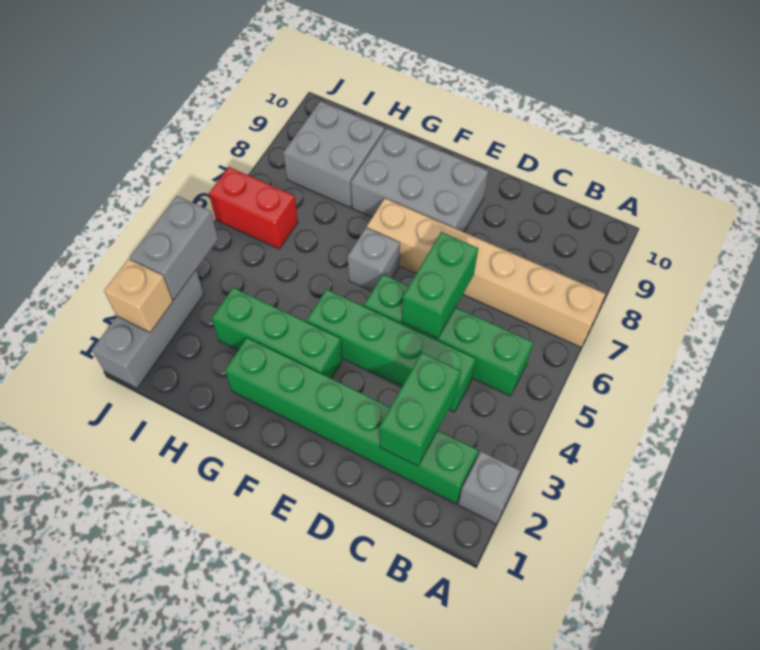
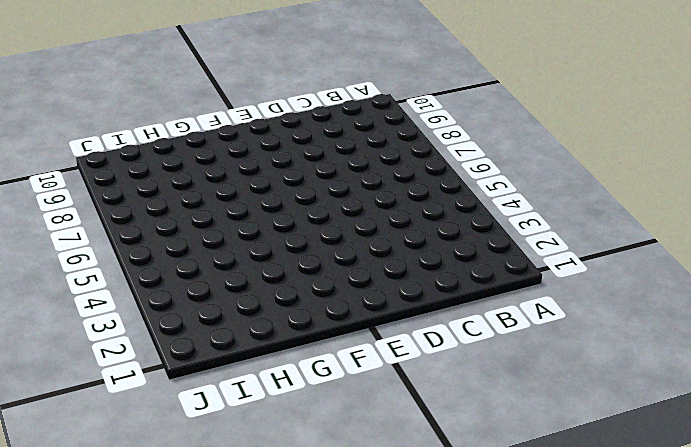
none -> grey 1x1 brick [458,452,520,524]
none -> tan 1x6 brick [367,198,605,347]
none -> green 1x6 brick [225,338,479,504]

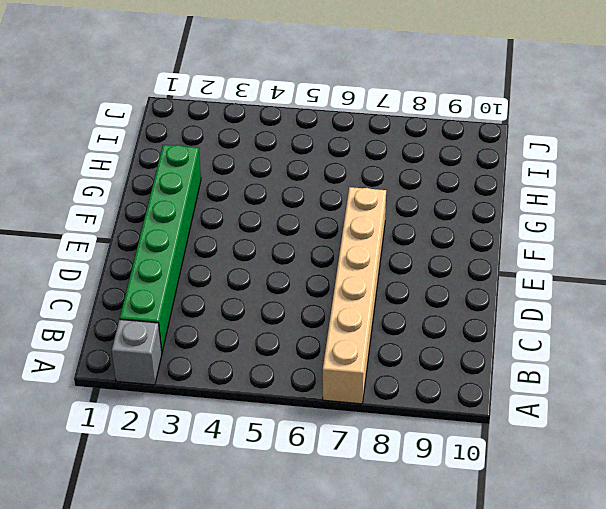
none -> green 1x4 brick [364,274,533,396]
none -> green 1x4 brick [307,289,476,412]
none -> grey 2x3 brick [351,129,488,232]

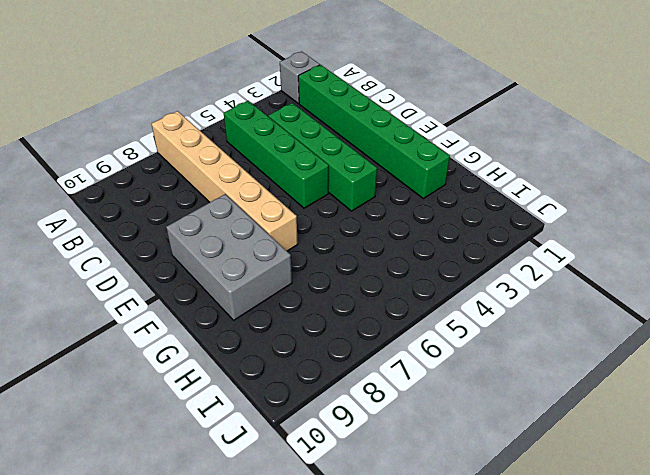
none -> green 1x3 brick [212,287,343,379]
none -> grey 1x1 brick [347,228,400,291]
none -> grey 2x2 brick [283,101,385,207]

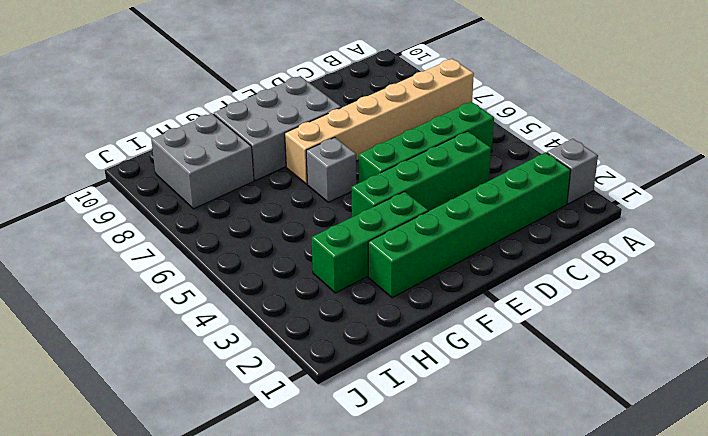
none -> red 1x2 brick [209,167,298,249]
none -> grey 1x3 brick [92,270,204,388]
none -> green 1x2 brick [380,353,461,466]

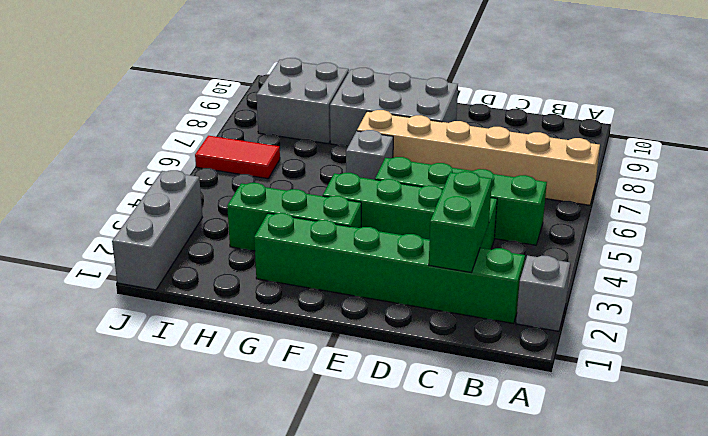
red 1x2 tile [195,136,280,179] -> red 1x2 brick [209,167,298,249]
none -> green 1x2 brick [402,232,478,338]
none -> tan 1x1 brick [104,259,173,332]
none -> grey 1x2 brick [130,196,218,299]

